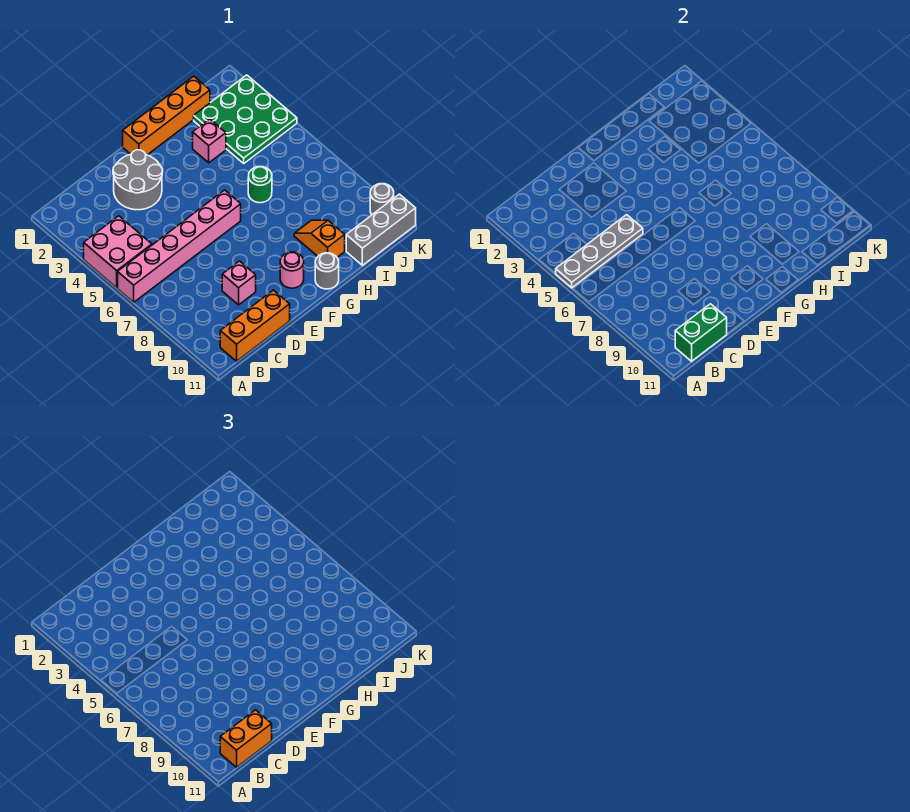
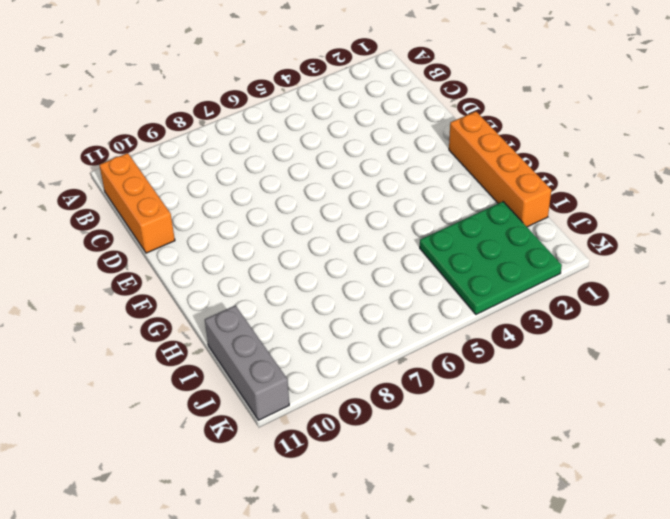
none -> pink 2x2 brick [84,216,152,288]
none -> pink 1x6 brick [118,190,241,302]
none -> grey 2x2 round brick [113,150,163,210]

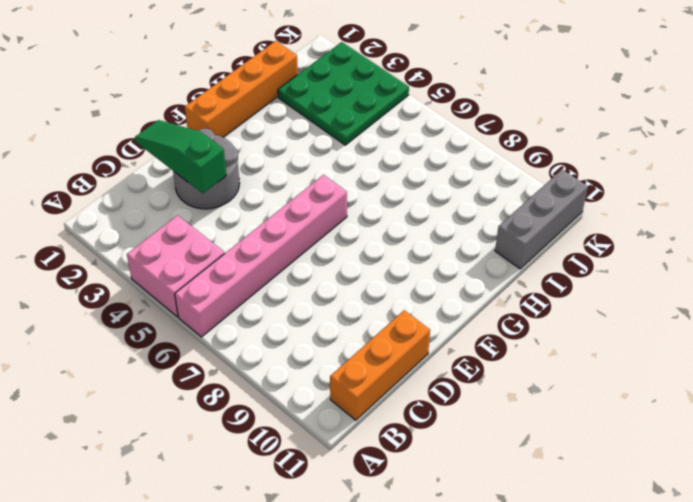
green 1x3 slope [135,120,226,193] -> none
none -> pink 1x1 brick [222,261,256,305]
none -> pink 1x1 round brick [280,252,304,288]
none -> grey 1x1 round brick [315,253,339,289]

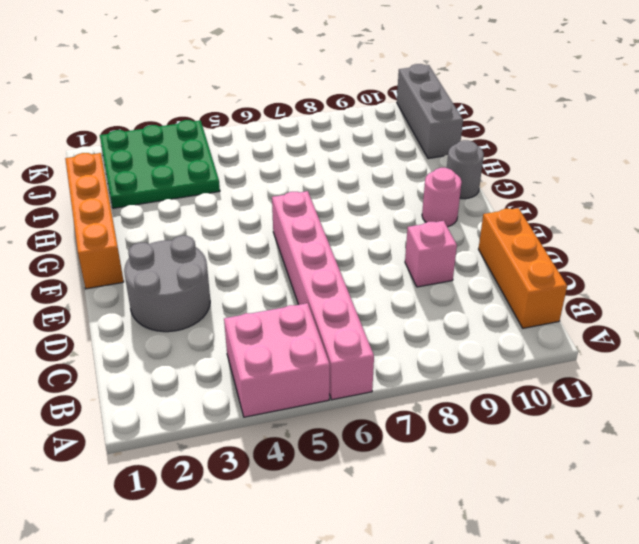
none -> pink 1x1 brick [193,119,226,163]
none -> green 1x1 round brick [248,167,272,203]
none -> orange 1x2 slope [294,220,345,257]

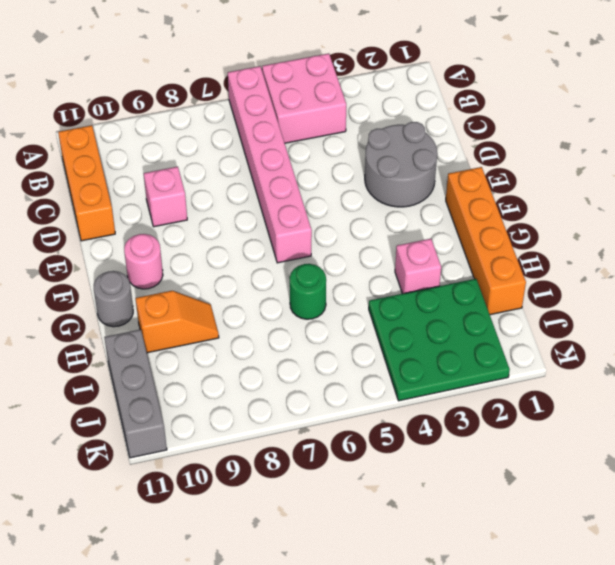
none -> grey 1x1 round brick [370,184,394,215]
none -> grey 1x4 plate [556,215,643,288]
none -> green 1x2 brick [675,304,727,361]

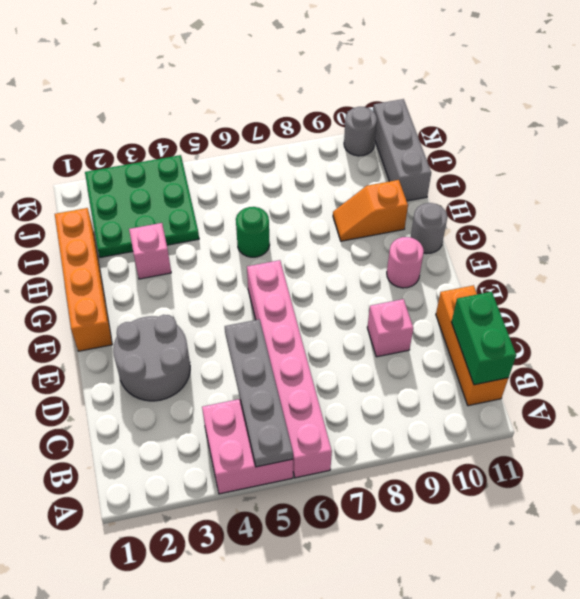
none -> orange 1x2 brick [220,710,272,767]

